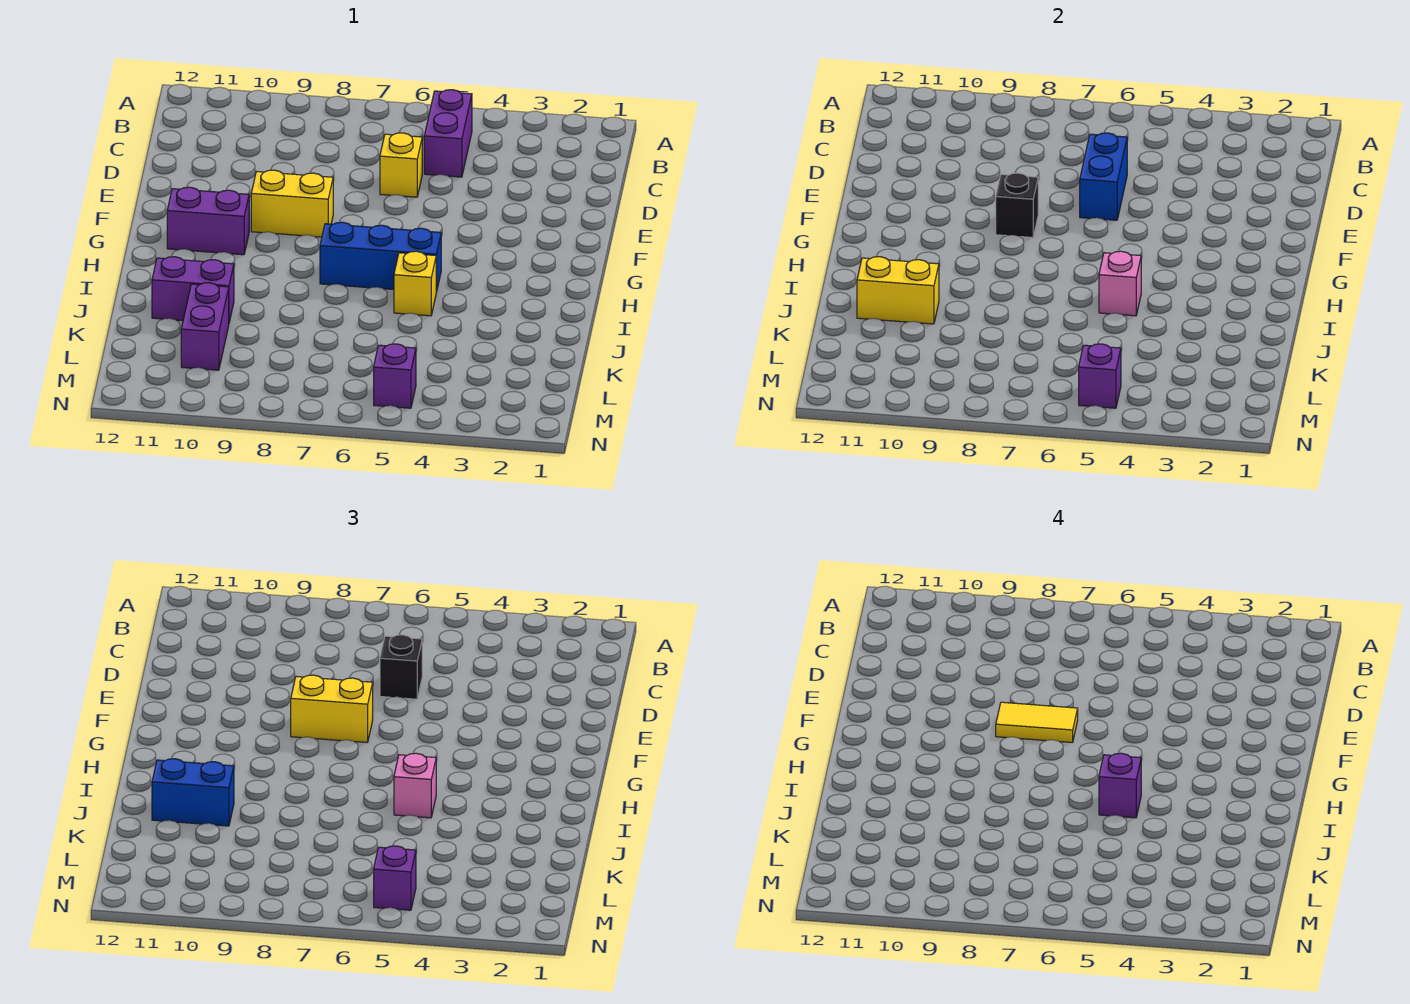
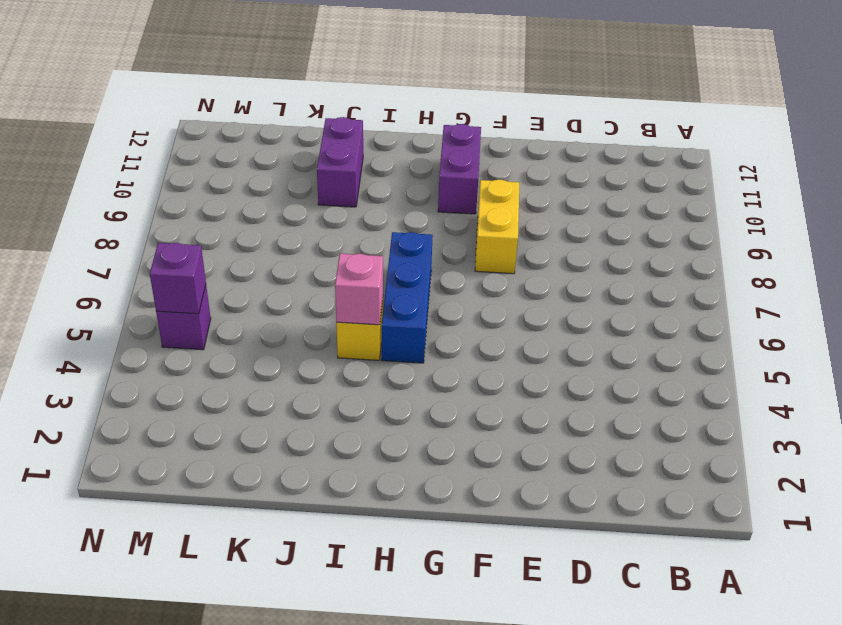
none -> purple 1x2 brick [424,90,472,177]
none -> yellow 1x1 brick [380,133,422,197]
none -> purple 1x2 brick [181,283,229,370]

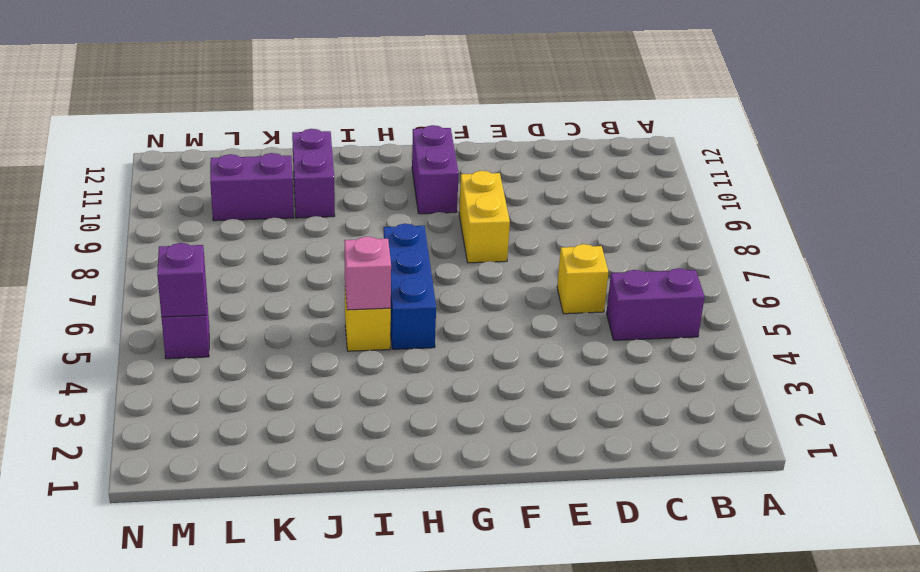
none -> blue 1x2 brick [1080,133,1127,220]
none -> black 1x1 brick [996,173,1038,238]
none -> yellow 1x2 brick [857,257,939,324]

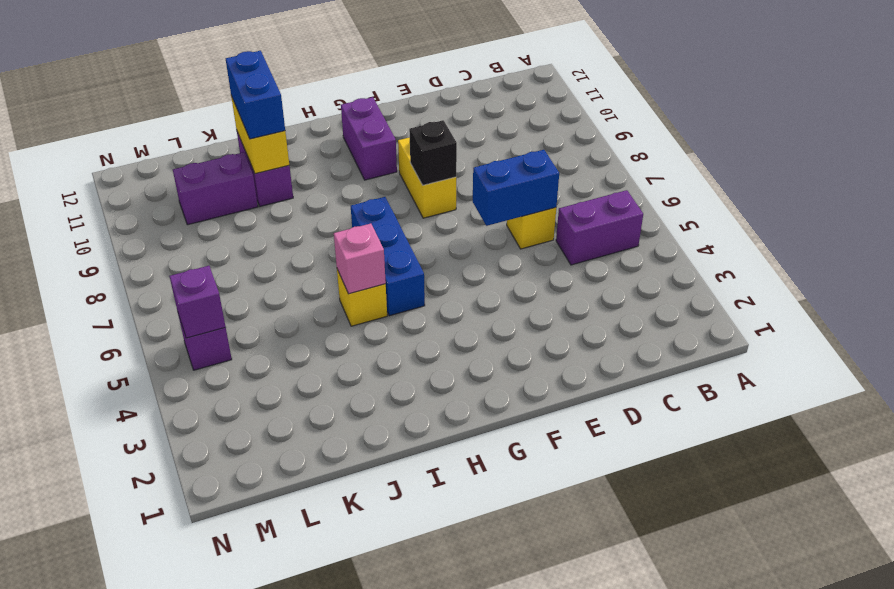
none -> black 1x1 brick [380,635,422,699]
none -> yellow 1x2 brick [291,675,373,743]
none -> pink 1x1 brick [394,753,436,818]

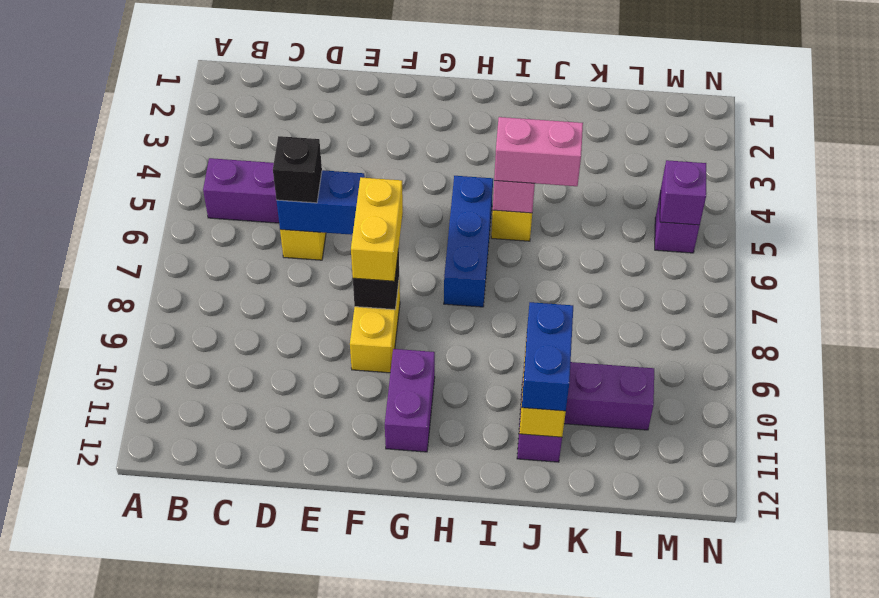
pink 1x2 brick [494,117,583,186] -> pink 1x1 brick [394,753,436,818]
none -> purple 1x1 brick [374,846,416,910]
none -> yellow 1x2 tile [996,702,1078,743]
none -> purple 1x1 brick [1099,753,1141,818]

